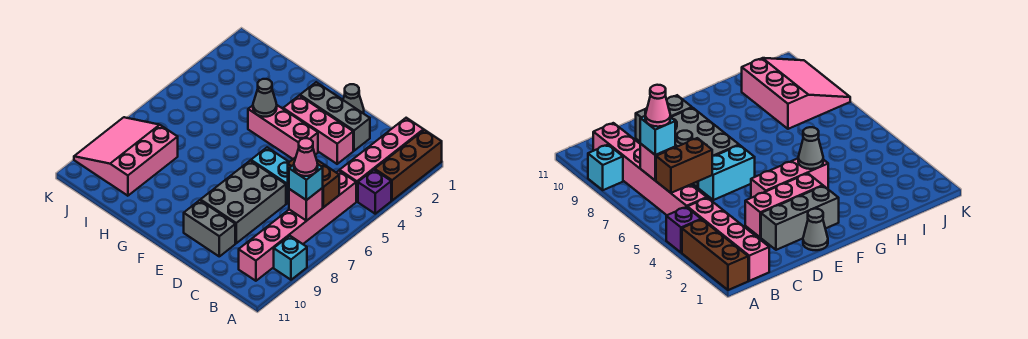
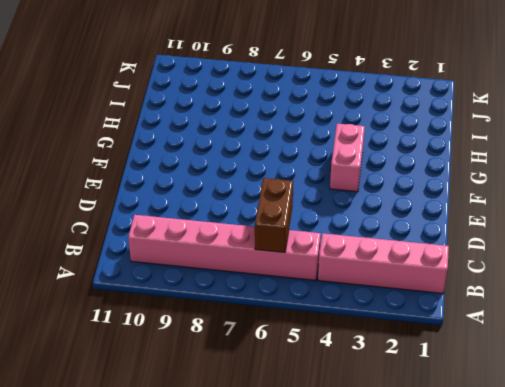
pink 1x2 brick [330,124,365,192] -> pink 1x3 brick [248,105,318,159]
none -> brown 1x3 brick [375,130,442,200]
none -> purple 1x1 brick [358,170,391,214]
none -> cyan 1x1 brick [274,236,307,280]

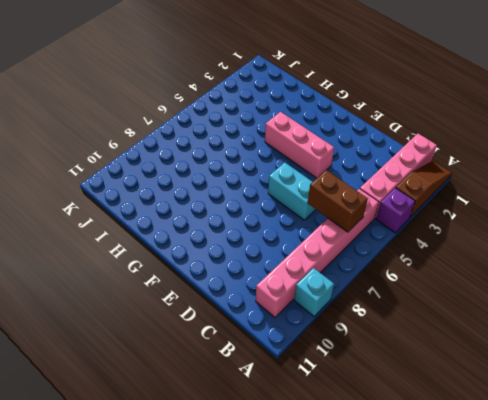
brown 1x3 slope [396,161,452,217] -> brown 1x3 brick [375,130,442,200]
none -> grey 1x3 brick [300,82,370,151]
none -> pink 1x3 brick [283,95,353,164]
none -> grey 2x3 brick [201,161,286,243]

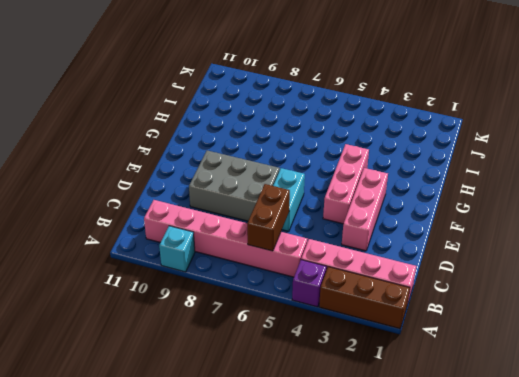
none -> grey 1x3 brick [300,82,370,151]
none -> grey 1x2 brick [184,200,235,256]
none -> grey 1x1 cone [343,84,364,114]

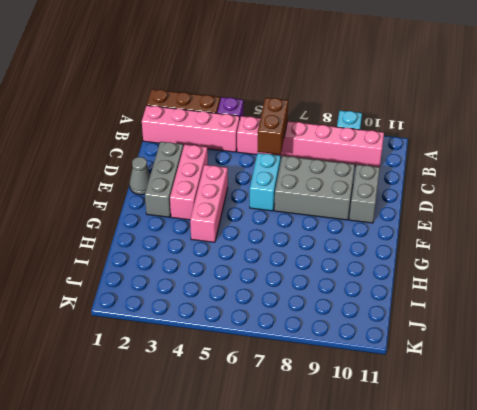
none -> pink 3x3 slope [74,117,178,196]
none -> pink 1x1 brick [289,188,323,221]
none -> grey 1x1 cone [253,79,277,117]

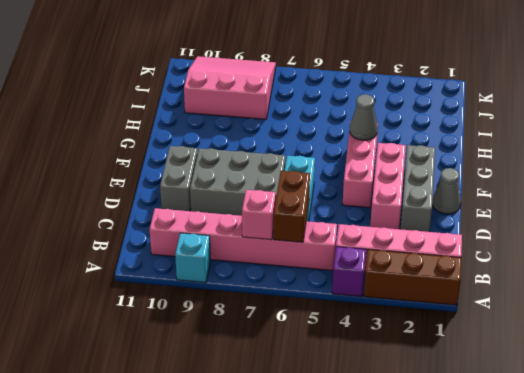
none -> cyan 1x1 brick [289,165,323,200]
none -> pink 1x1 cone [294,138,318,176]

